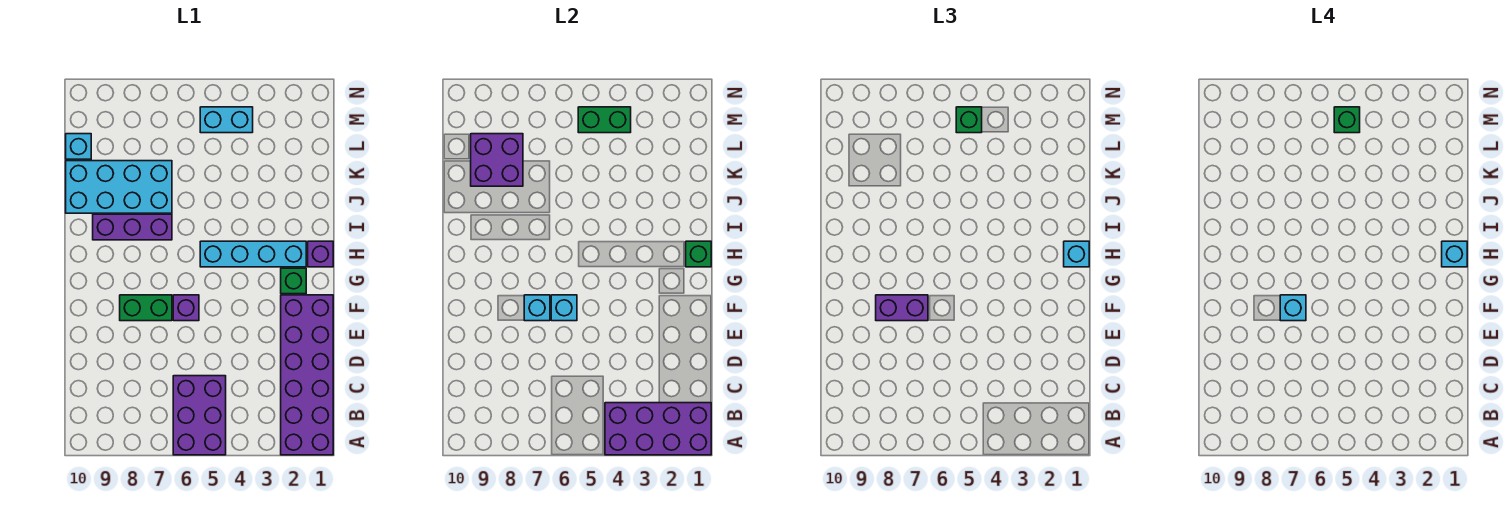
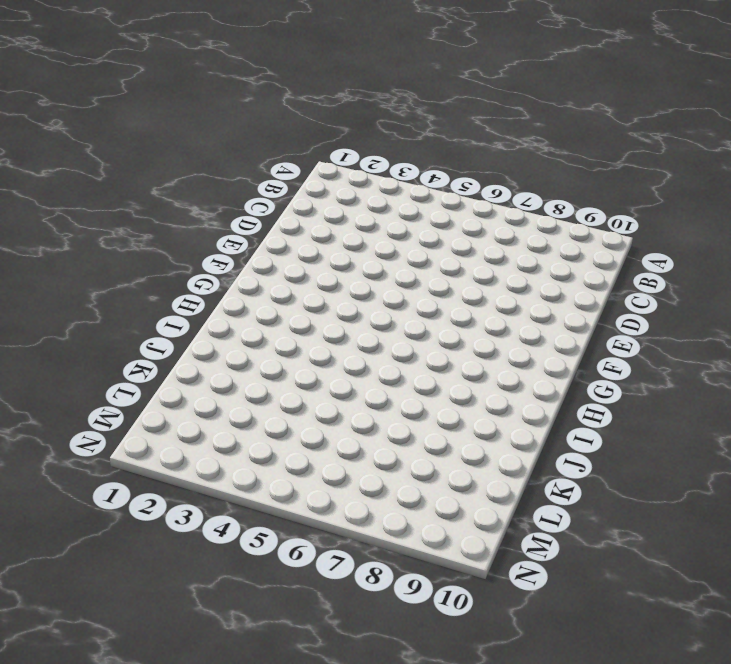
none -> purple 2x6 brick [281,295,333,455]
none -> purple 2x3 brick [173,376,226,455]
none -> purple 1x1 brick [173,295,199,321]

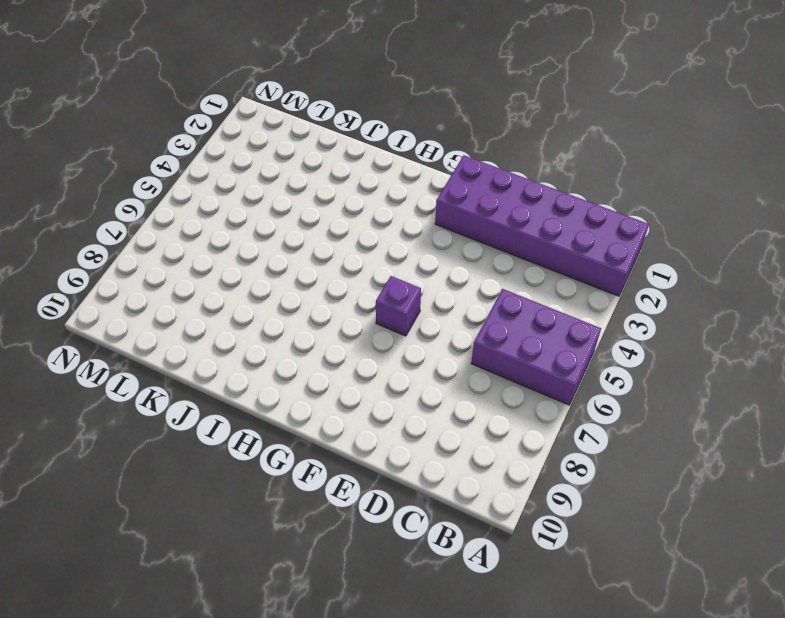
none -> green 1x2 brick [120,295,172,321]
none -> green 1x1 brick [281,268,306,294]
none -> purple 1x1 brick [308,241,333,267]

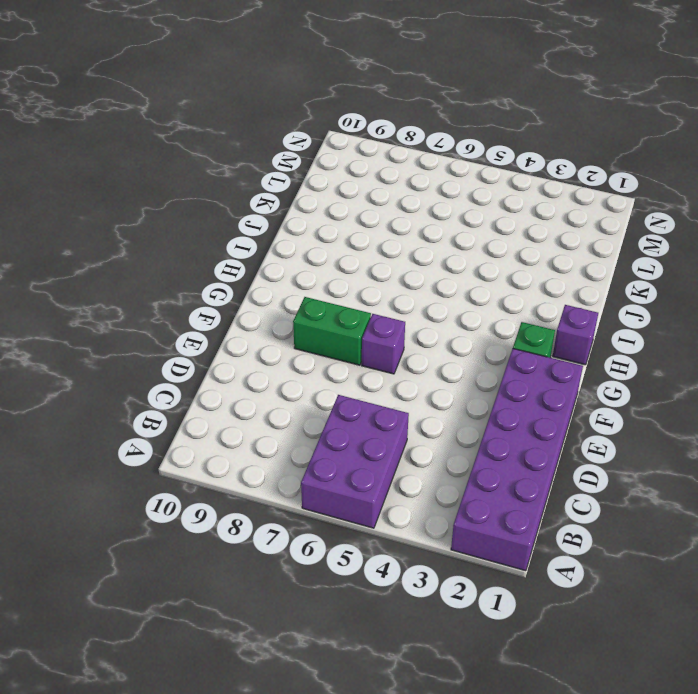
none -> cyan 1x4 brick [200,241,306,267]
none -> purple 1x3 brick [93,214,172,240]
none -> cyan 2x4 brick [66,161,172,213]

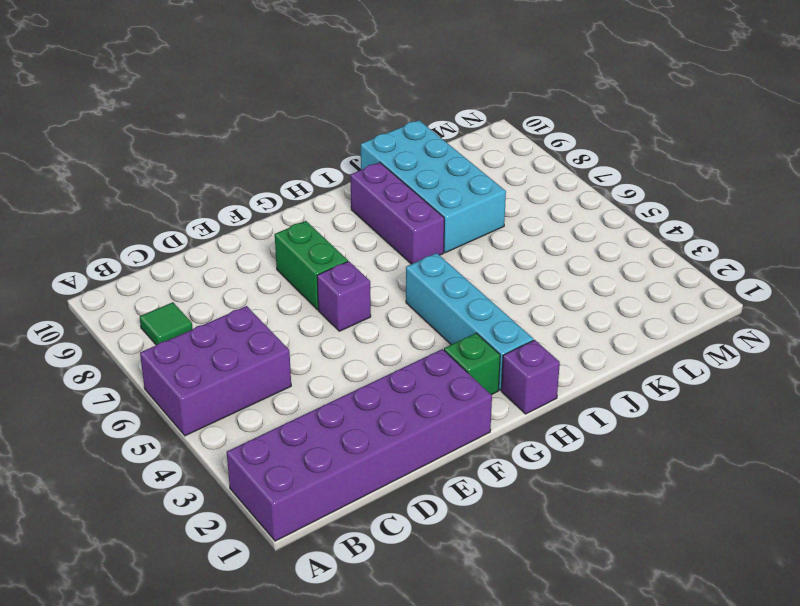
green 1x1 tile [140,302,193,345] -> none
none -> cyan 1x1 brick [66,134,91,159]
none -> cyan 1x2 brick [200,107,253,133]
none -> purple 2x4 brick [605,403,711,455]

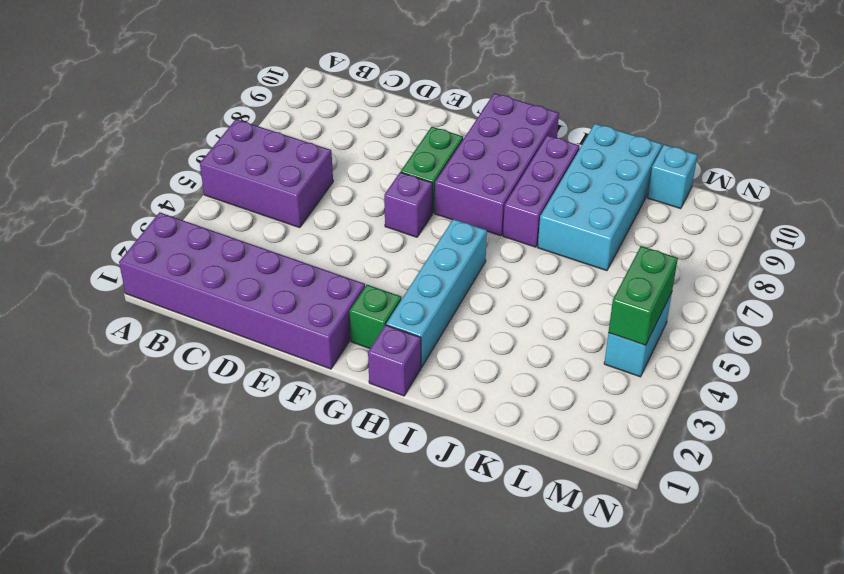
purple 2x4 brick [435,93,559,236] -> purple 2x4 brick moved to [605,403,711,455]
none -> cyan 1x1 brick [551,295,577,321]
none -> cyan 1x1 brick [524,295,550,321]
none -> green 1x1 brick [686,241,711,267]

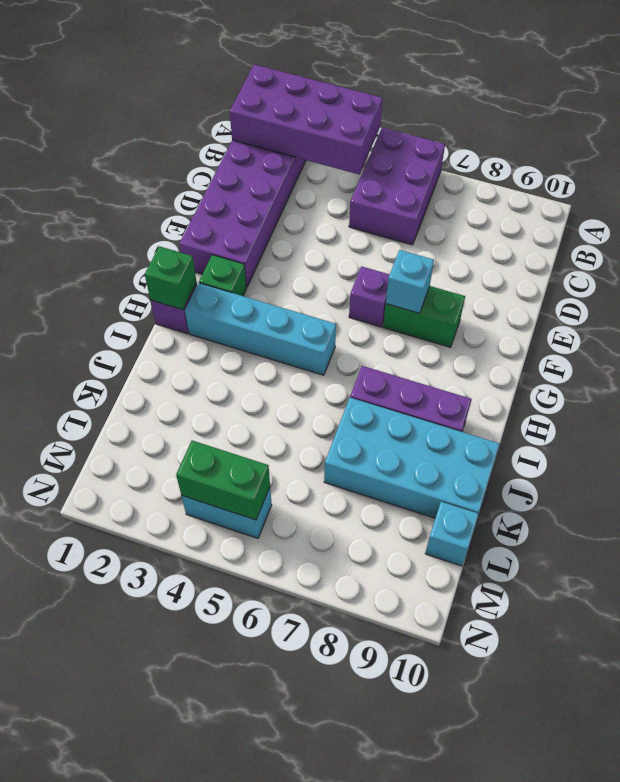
none -> cyan 1x1 brick [551,295,577,321]
none -> purple 2x2 brick [471,134,523,186]
none -> purple 1x2 brick [876,295,928,321]

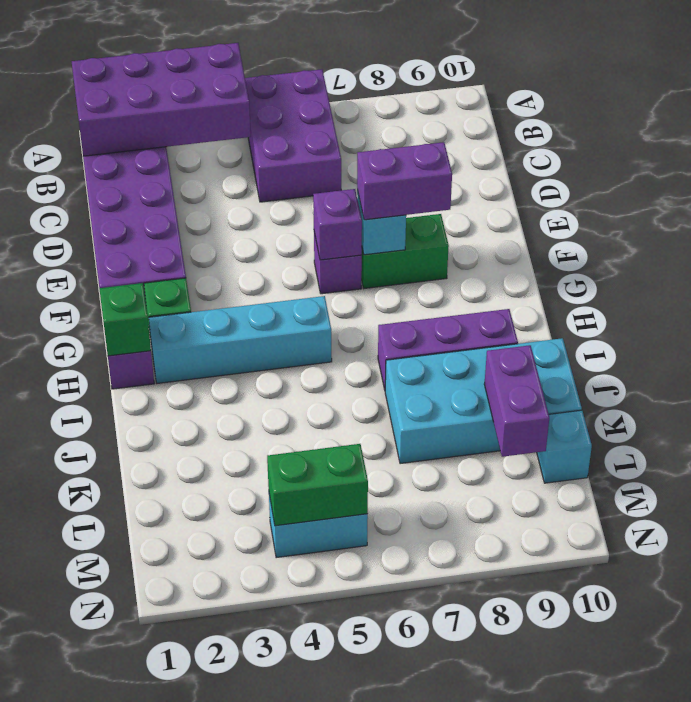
purple 1x1 brick [313,189,362,260] -> cyan 1x1 brick [551,295,577,321]
purple 1x2 brick [484,345,549,457] -> purple 2x2 brick [471,134,523,186]
none -> cyan 1x1 brick [1064,241,1089,267]
none -> green 1x1 brick [956,107,982,133]
none -> cyan 1x1 brick [1280,295,1306,321]

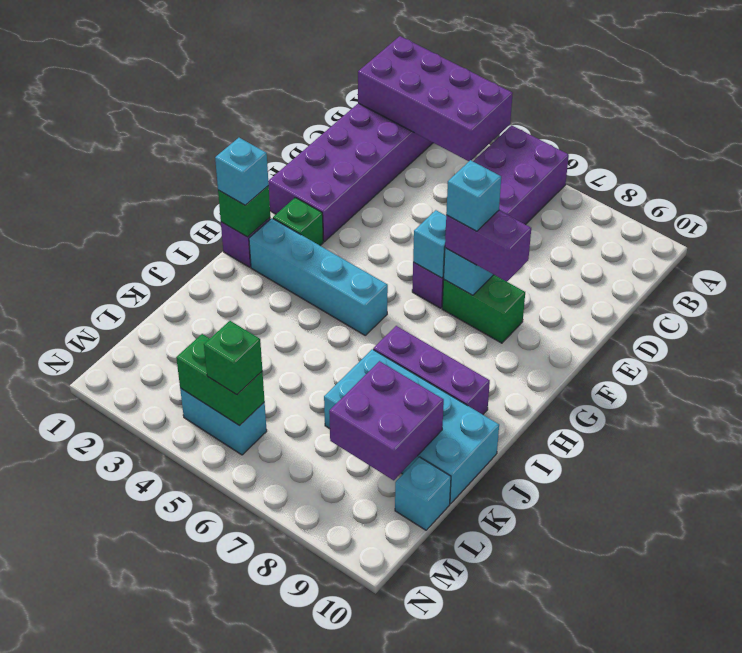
none -> cyan 1x1 brick [1442,241,1467,267]
none -> green 1x1 brick [1334,107,1360,133]

